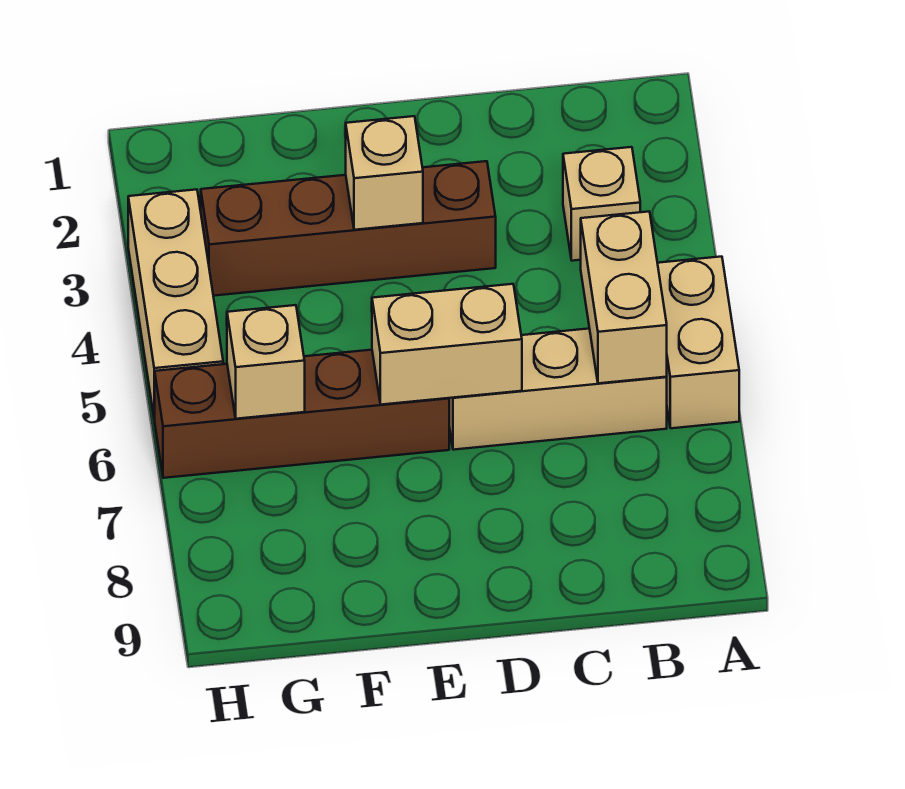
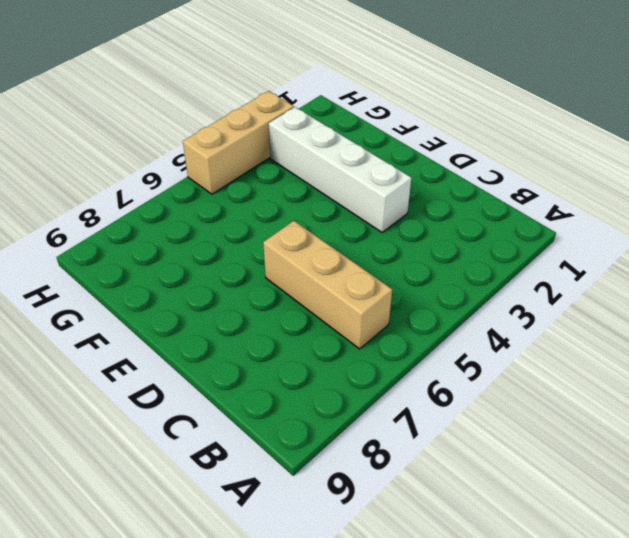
white 1x4 brick [269,107,411,232] -> brown 1x4 brick [201,161,496,296]
none -> tan 1x2 brick [658,257,739,428]
none -> tan 1x1 brick [563,147,640,261]

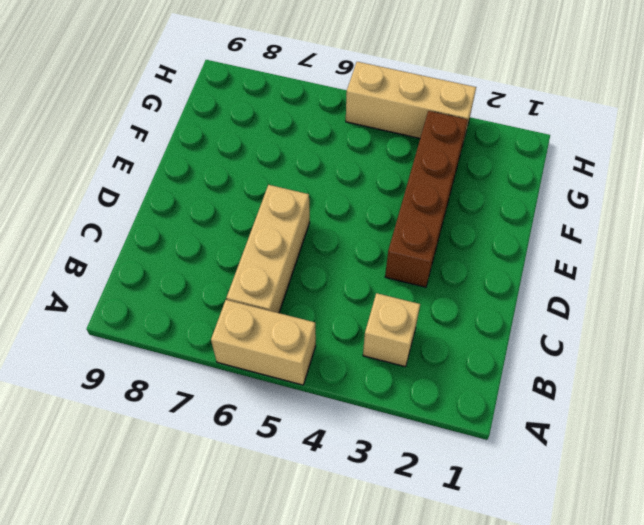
none -> brown 1x4 brick [155,350,449,478]
none -> tan 1x2 brick [581,212,667,383]

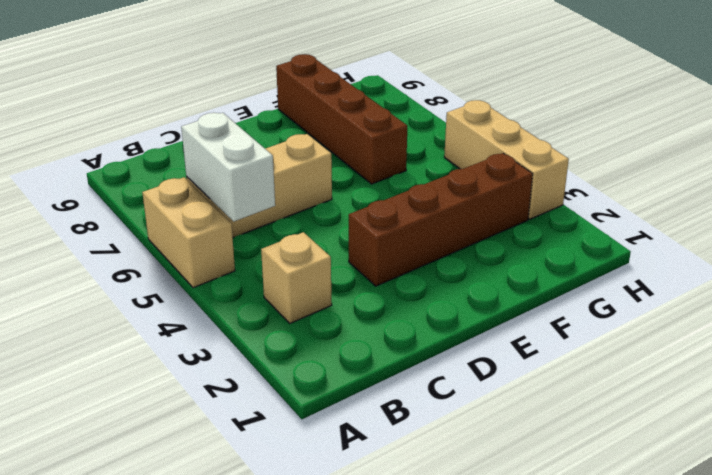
white 1x2 brick [181,113,275,221] -> tan 1x2 brick [581,212,667,383]
brown 1x4 brick [276,54,407,184] -> brown 1x4 brick turned to [155,350,449,478]
none -> tan 1x2 brick [372,284,522,405]
none -> tan 1x1 brick [346,116,423,230]

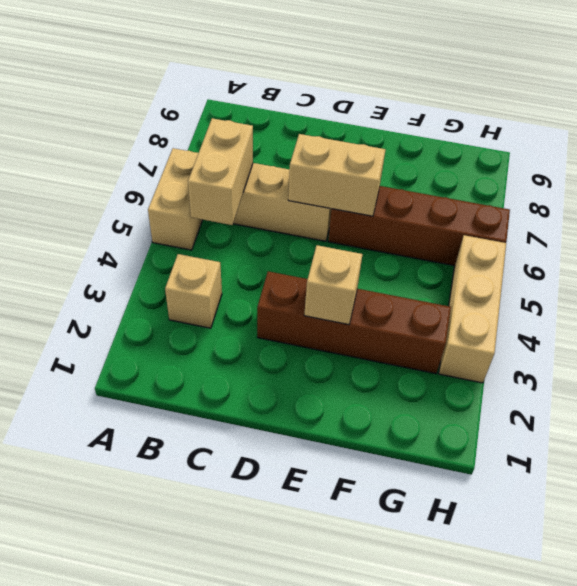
none -> tan 1x1 brick [227,305,305,419]

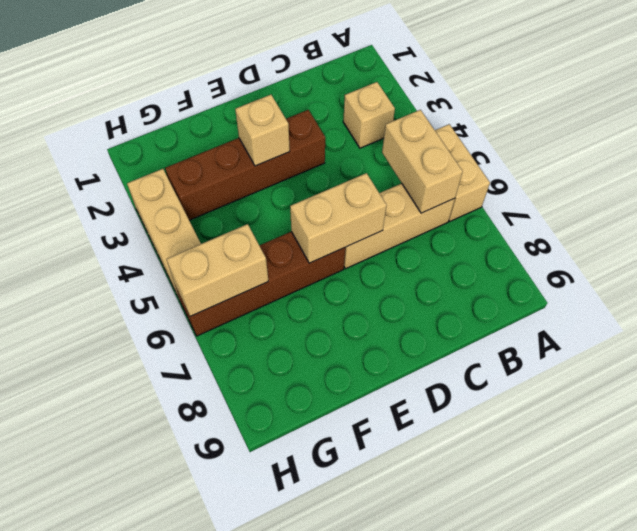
tan 1x2 brick [166,224,268,316] -> tan 1x1 brick [227,305,305,419]

